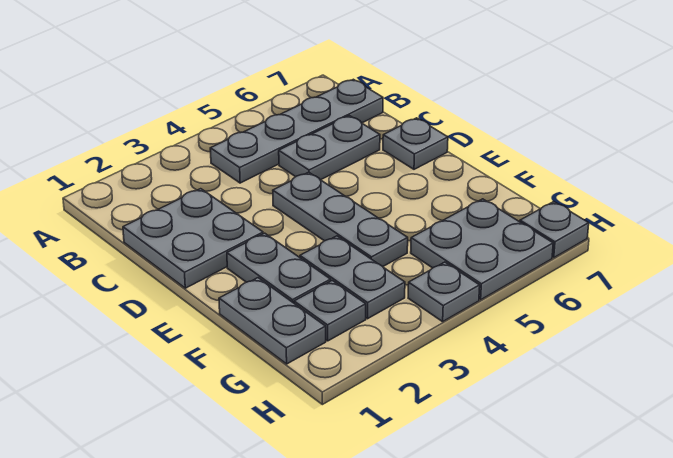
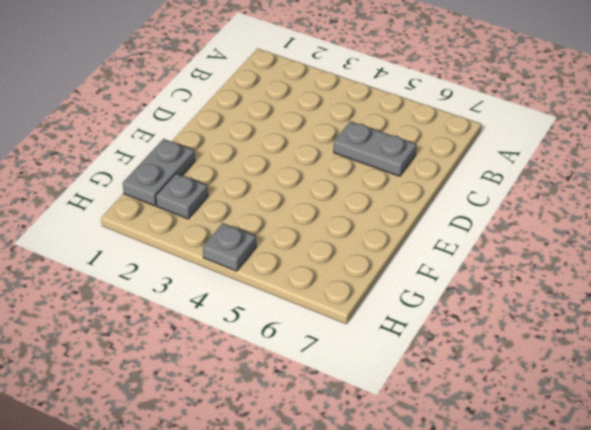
none -> grey 1x4 plate [210,79,383,183]
none -> grey 2x2 plate [123,189,263,288]
none -> grey 1x3 plate [273,172,408,266]

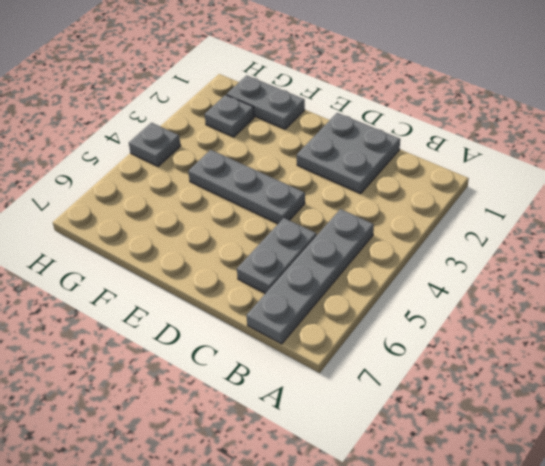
none -> grey 1x1 plate [383,118,448,169]
none -> grey 1x2 plate [227,233,331,303]
none -> grey 1x2 plate [300,236,405,319]

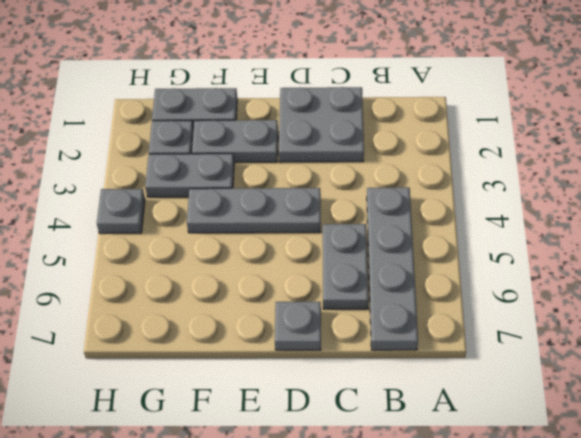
none -> grey 2x2 plate [411,199,553,300]
none -> grey 1x1 plate [520,202,589,258]

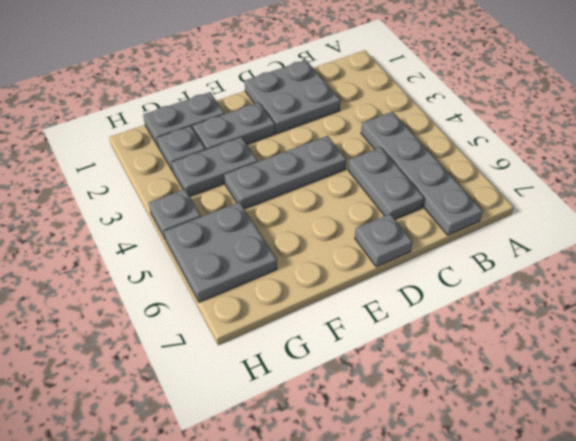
none -> grey 1x1 plate [520,202,589,258]

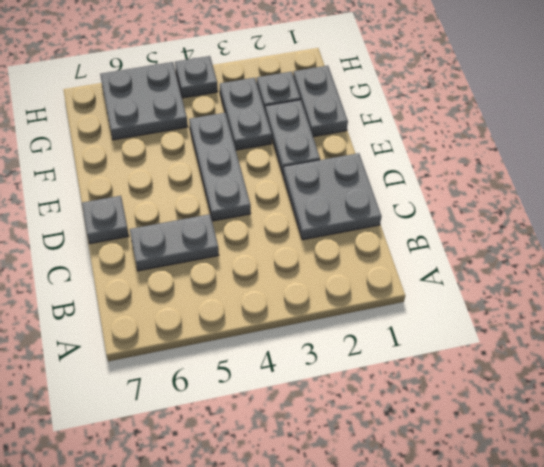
none -> grey 1x4 plate [210,79,383,183]
none -> grey 1x1 plate [520,202,589,258]

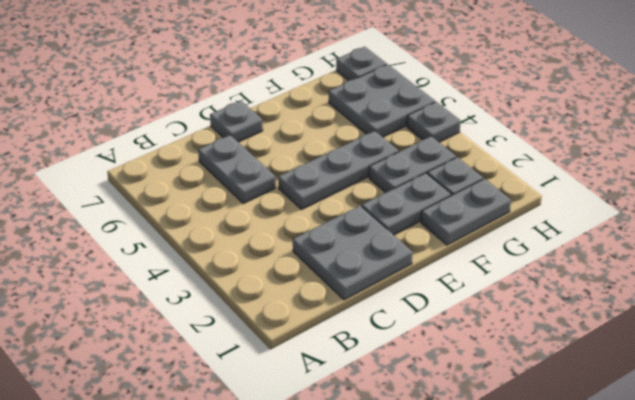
none -> grey 1x4 plate [210,79,383,183]

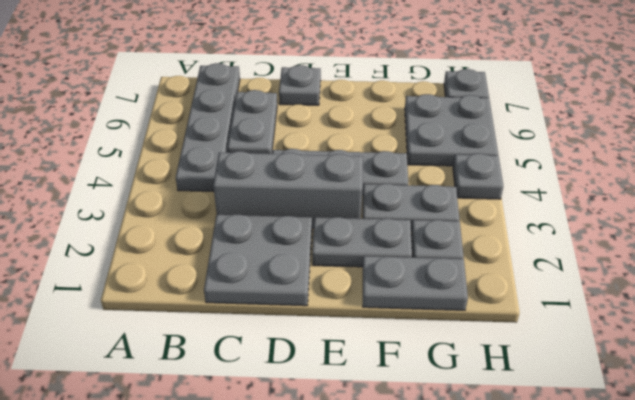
grey 1x3 brick [213,151,363,228] -> none

